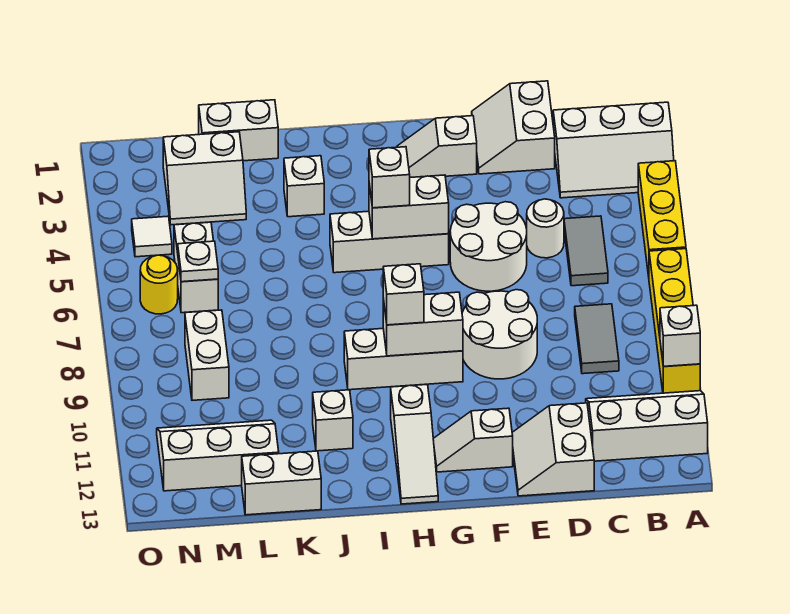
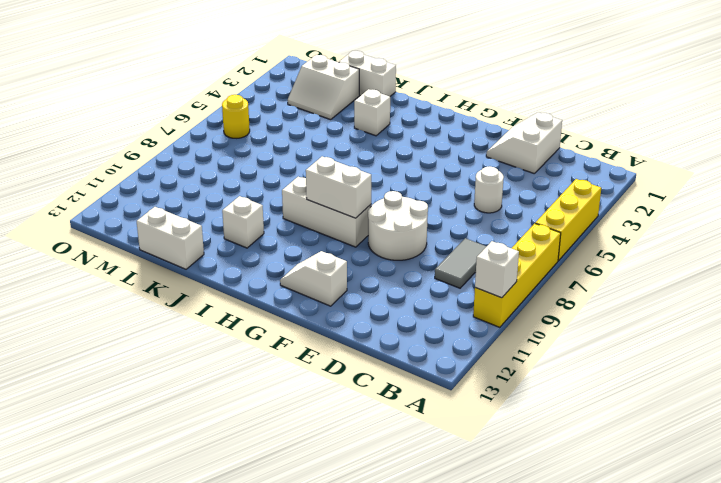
none -> white 2x3 slope [553,102,674,198]
none -> white 2x3 slope [586,391,708,461]
none -> grey 1x2 tile [564,216,608,286]
none -> white 2x2 slope [512,403,594,496]

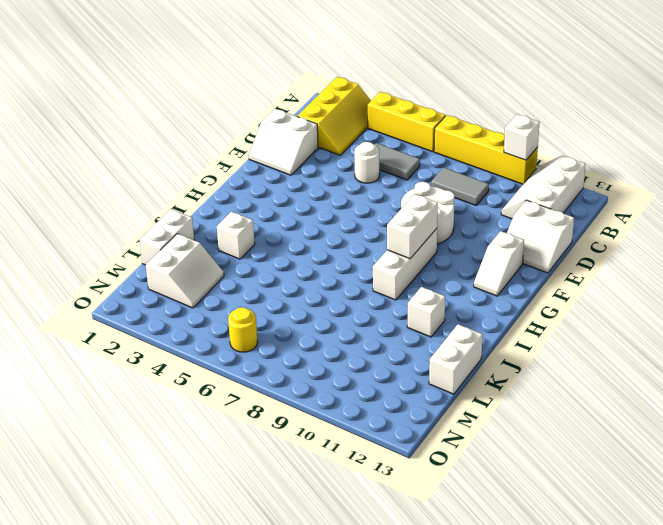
yellow 2x3 slope [297,77,371,155] -> white 2x3 slope [553,102,674,198]
none -> white 2x2 round brick [450,202,527,291]
none -> white 1x2 slope [397,116,477,177]
none -> white 1x3 brick [330,211,449,273]
none -> white 1x3 slope [391,384,438,504]

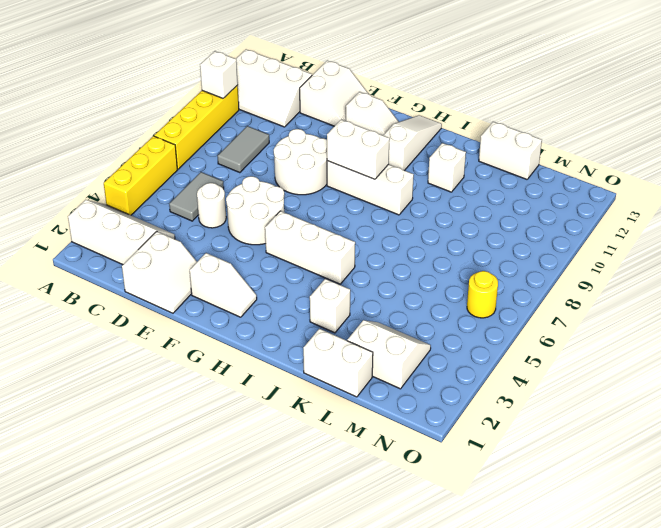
none -> white 2x3 slope [157,420,279,491]
none -> white 1x2 brick [174,222,218,313]
none -> white 1x2 brick [185,310,229,400]
none -> white 1x1 tile [132,216,172,257]

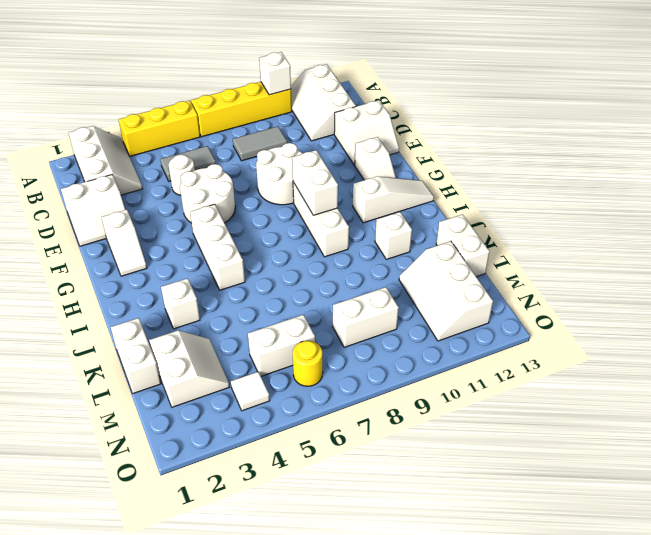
none -> white 1x2 brick [369,175,449,239]
none -> white 1x1 plate [178,241,218,282]
none -> white 1x1 brick [369,147,410,208]
none -> white 1x1 brick [383,264,424,325]

